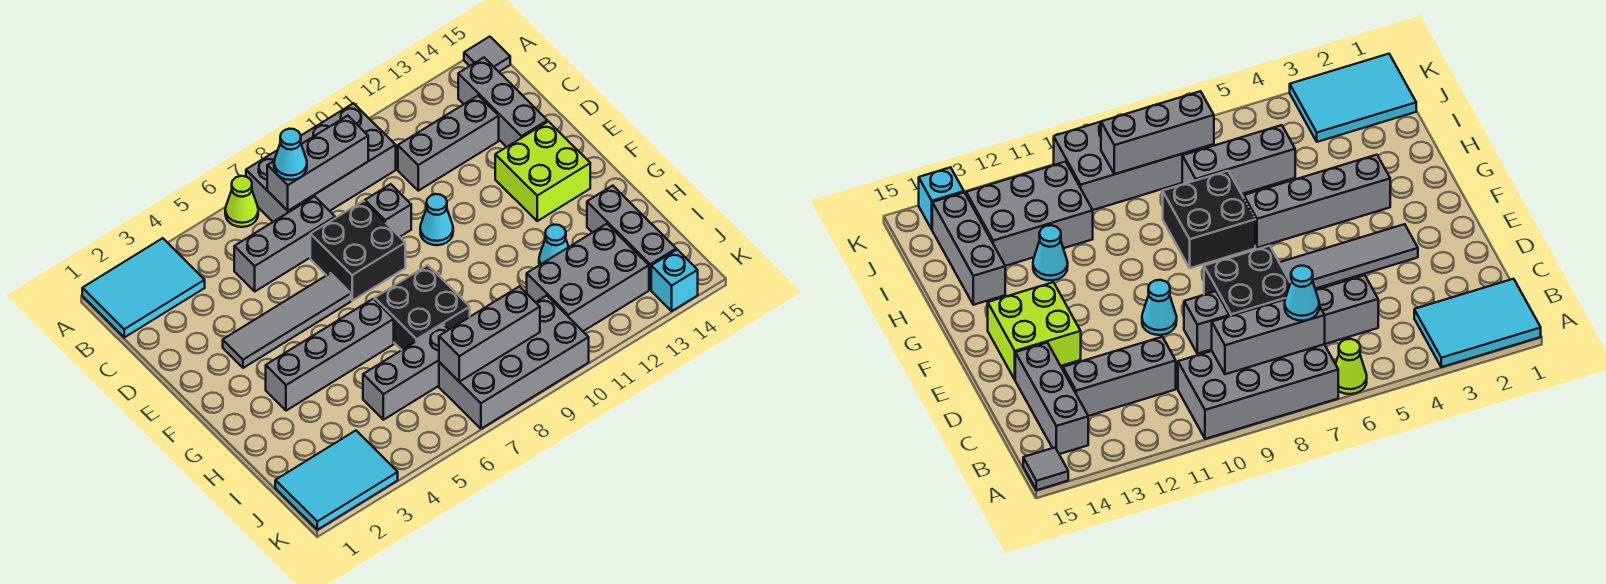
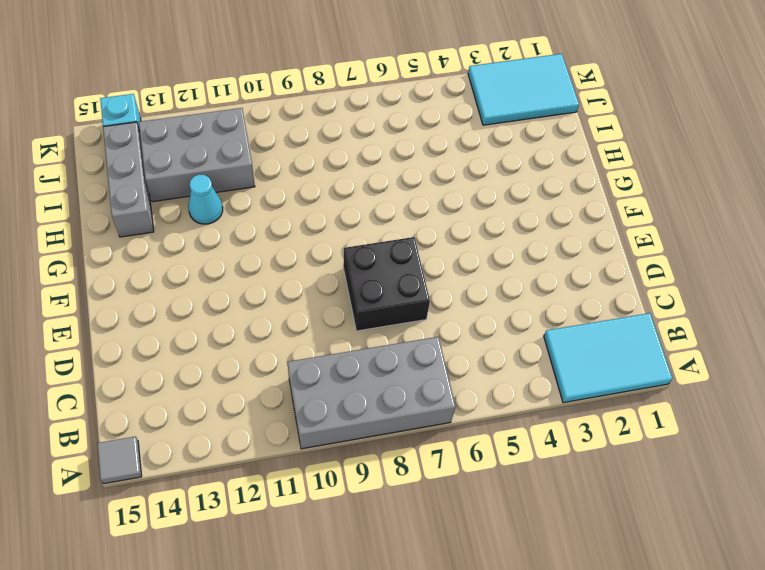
none -> lime 1x1 cone [225,176,258,227]
none -> grey 1x3 brick [458,58,547,147]
none -> grey 1x3 brick [234,196,335,291]

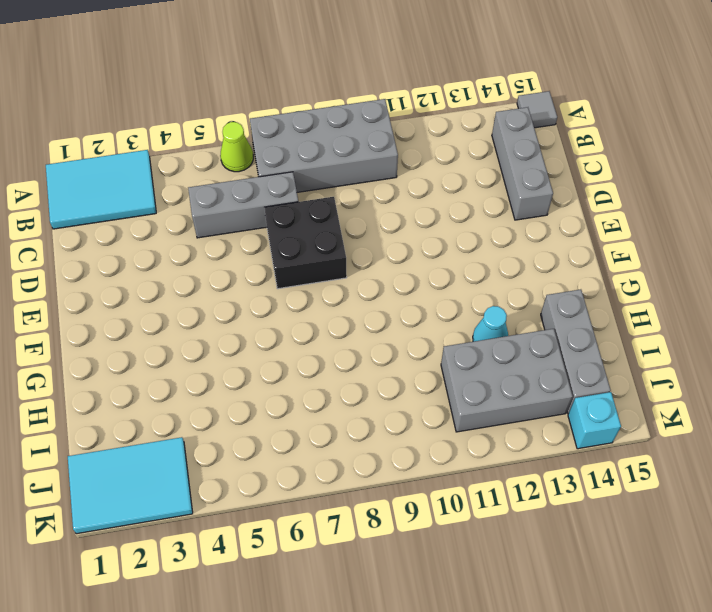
none -> grey 1x3 brick [398,96,499,191]
none -> grey 1x1 brick [365,184,411,237]
none -> grey 1x4 tile [223,273,351,368]

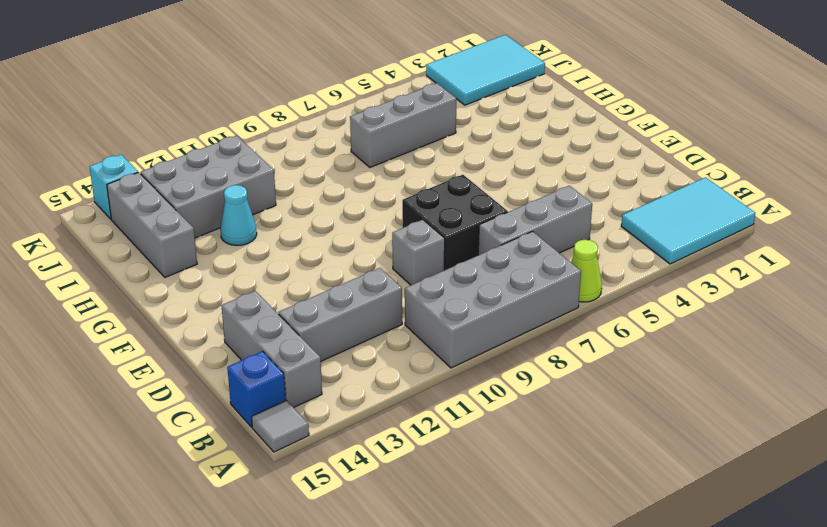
blue 1x1 brick [227,351,286,427] -> none
none -> grey 1x4 tile [223,273,351,368]
none -> cyan 1x1 cone [420,194,453,245]
none -> lime 2x2 brick [495,121,590,221]

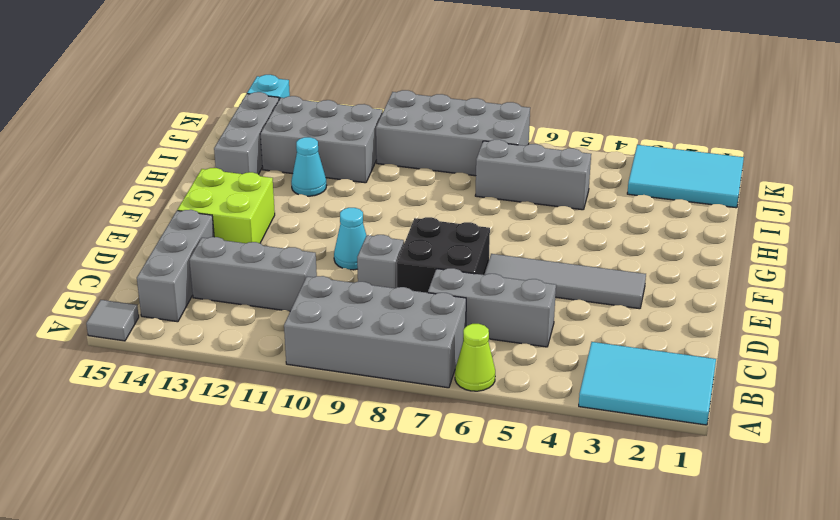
none -> grey 1x4 brick [266,299,394,411]
none -> black 2x2 brick [375,265,470,350]
none -> grey 1x3 brick [267,116,368,211]

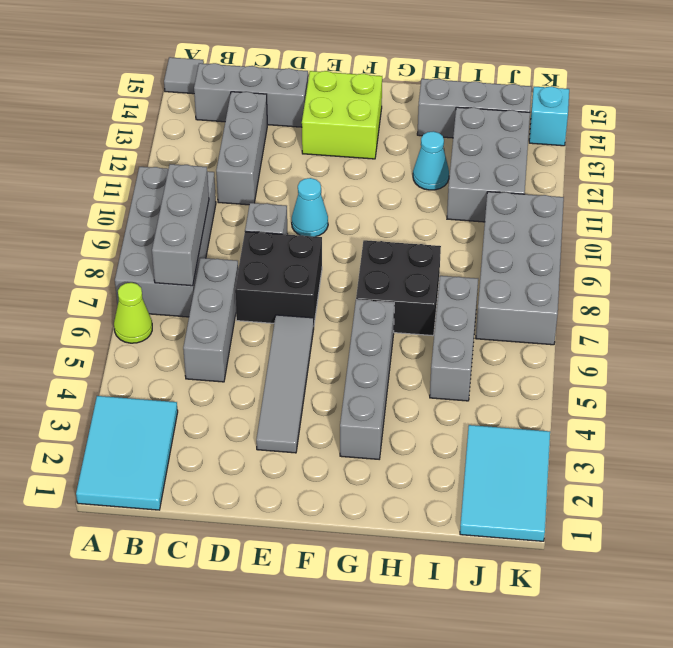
none -> grey 1x3 brick [439,286,540,382]
none -> cyan 1x1 cone [274,129,307,180]

